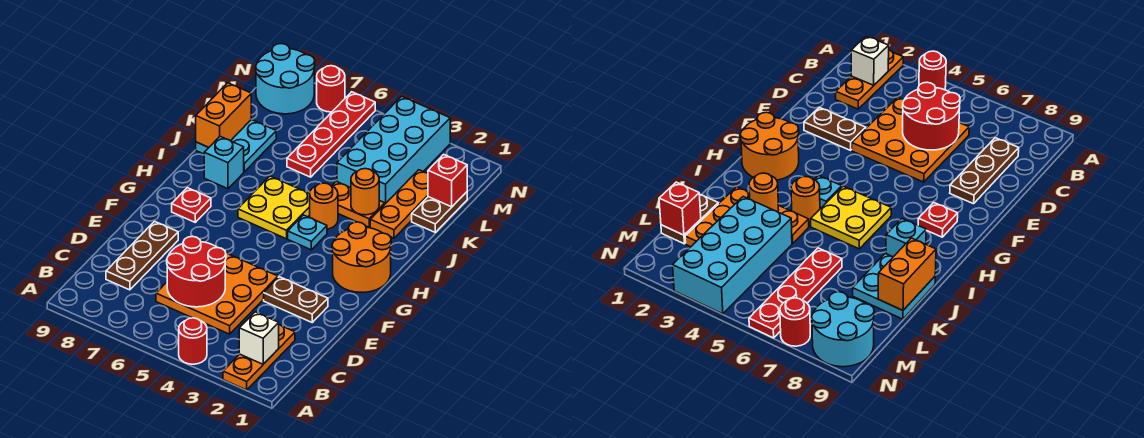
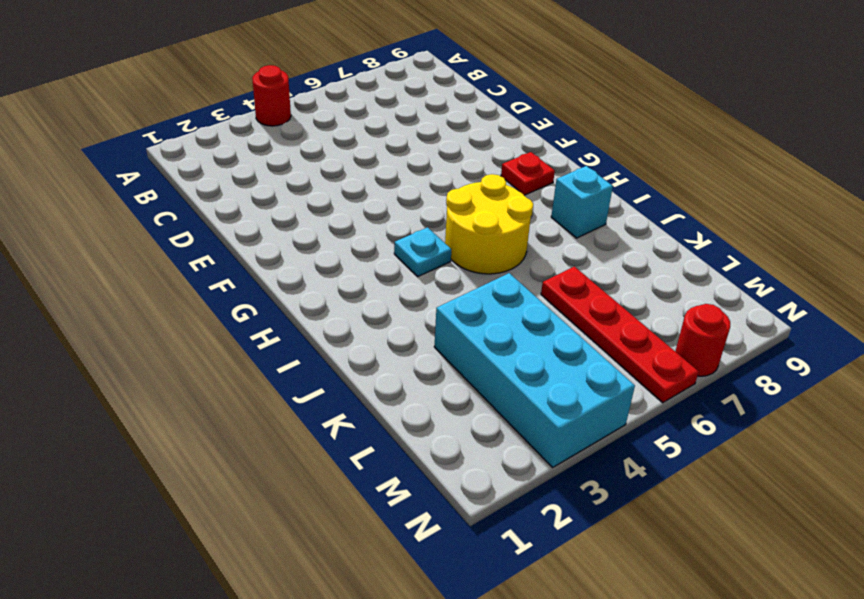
yellow 2x2 round brick [445,174,533,274] -> yellow 2x2 plate [238,176,310,239]
none -> orange 1x3 plate [223,325,295,390]
none -> orange 3x3 plate [156,253,278,334]
none -> brown 1x3 plate [106,221,178,290]

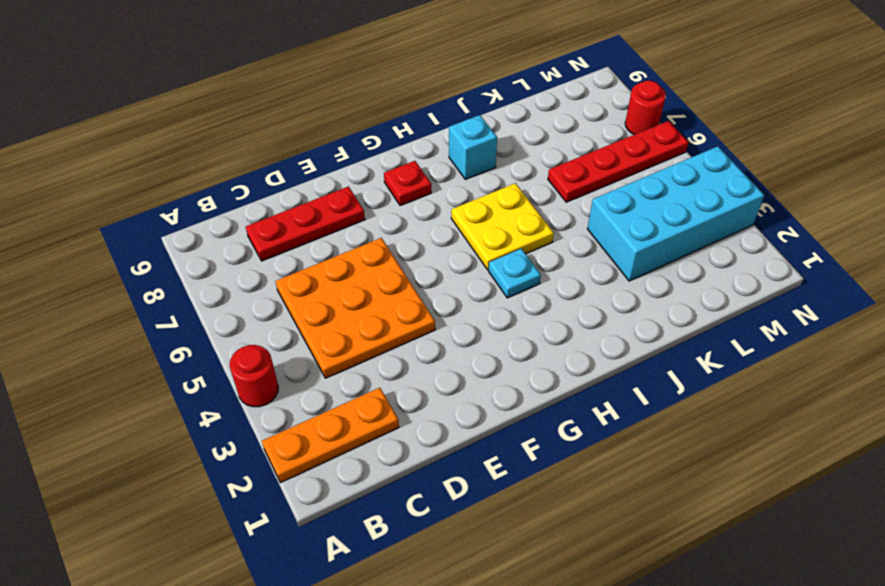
red 1x3 plate [246,187,365,261] -> brown 1x3 plate [106,221,178,290]
none -> brown 1x2 plate [264,277,328,322]
none -> orange 2x2 round brick [332,222,391,292]
none -> orange 1x1 round brick [310,183,338,229]

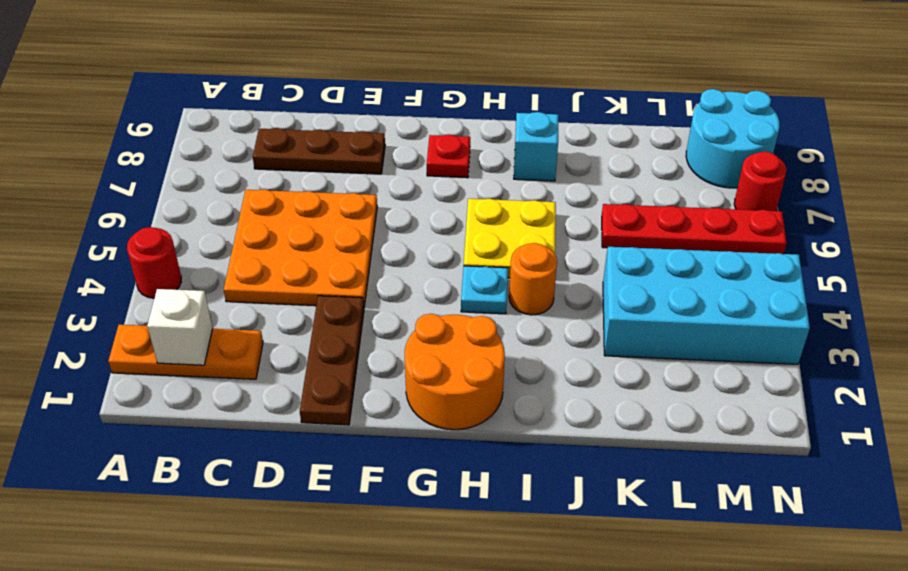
brown 1x3 plate [300,296,364,425] -> brown 1x2 plate [264,277,328,322]
none -> orange 1x3 plate [370,170,428,238]
none -> orange 1x2 plate [332,181,385,227]
none -> cyan 2x2 plate [196,120,276,172]

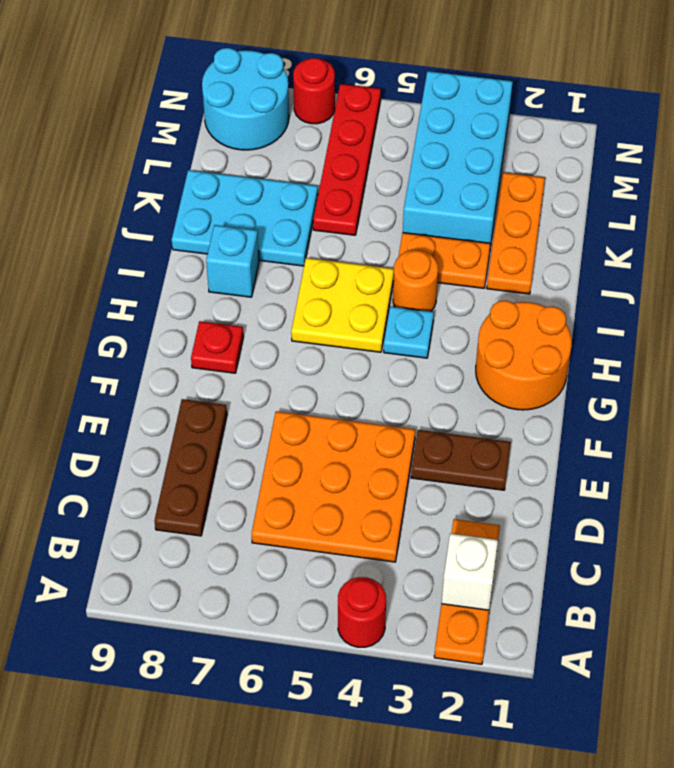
cyan 2x3 plate [172,170,318,266] -> cyan 2x2 plate [196,120,276,172]
none -> brown 1x2 plate [412,192,467,232]
none -> red 2x2 round brick [167,236,226,307]
none -> orange 1x1 round brick [351,169,379,215]

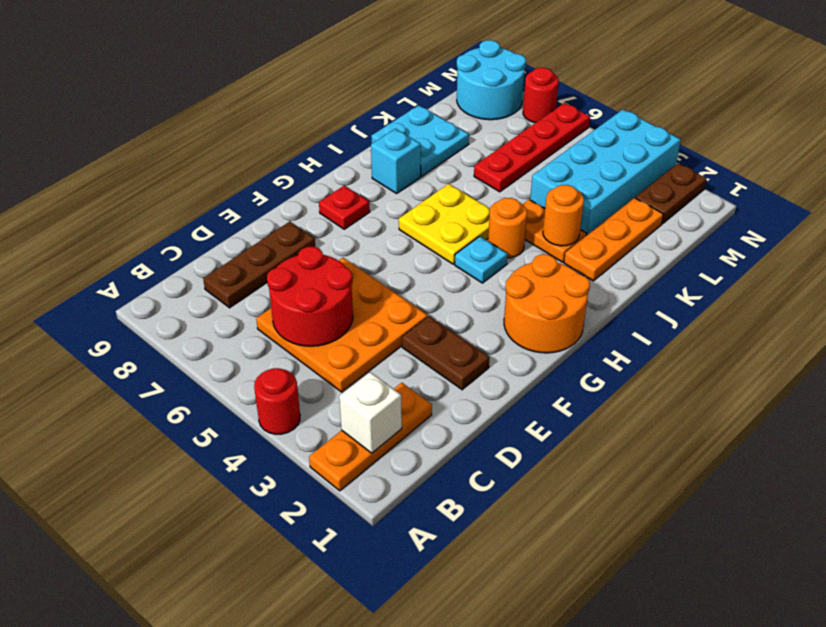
brown 1x2 plate [635,163,706,224] -> brown 1x2 plate moved to [412,192,467,232]
none -> orange 1x2 brick [196,83,251,147]
none -> red 1x1 brick [428,154,467,207]

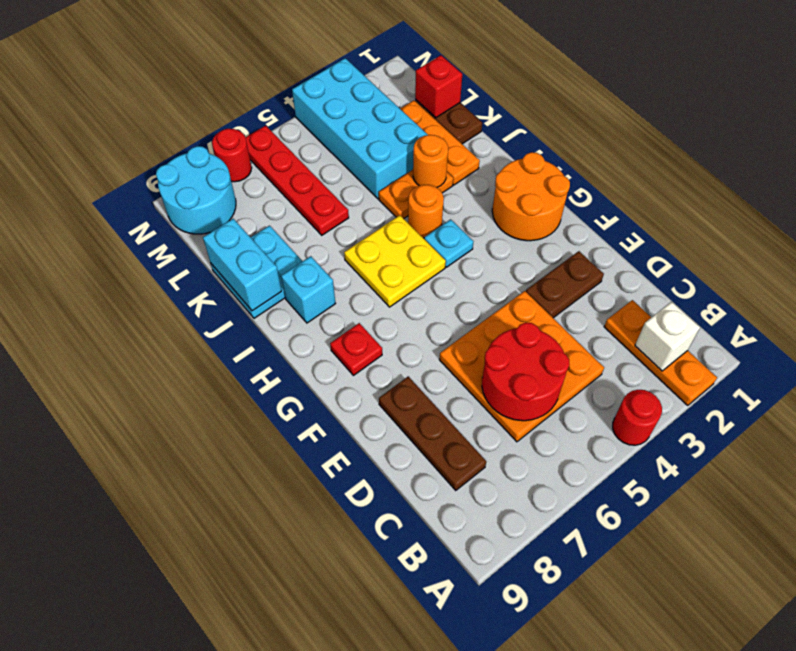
cyan 1x2 brick [203,219,282,311] -> orange 1x2 brick [196,83,251,147]

